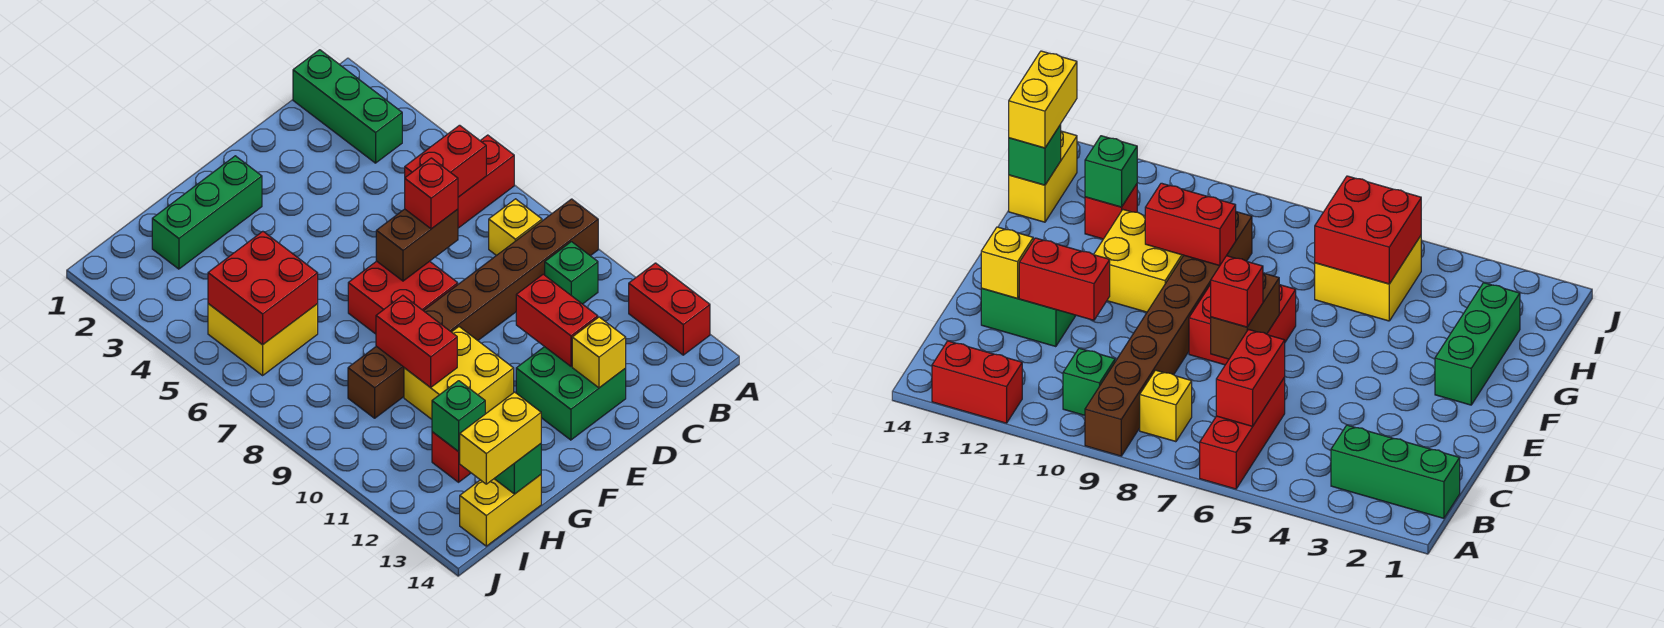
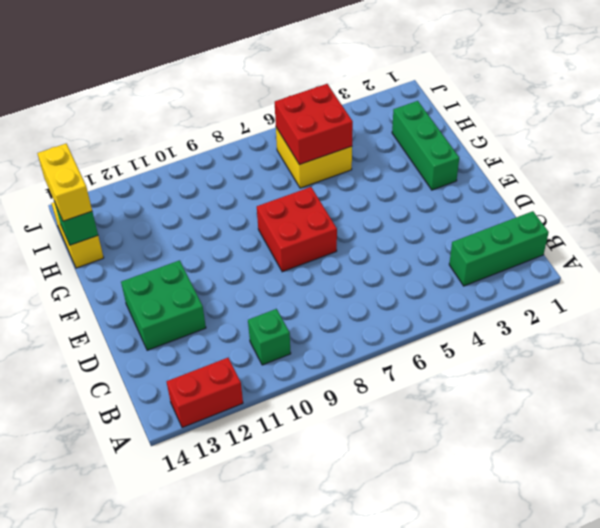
none -> red 1x3 brick [458,135,514,228]
none -> brown 1x8 brick [348,199,598,418]
none -> yellow 1x1 brick [489,199,542,256]

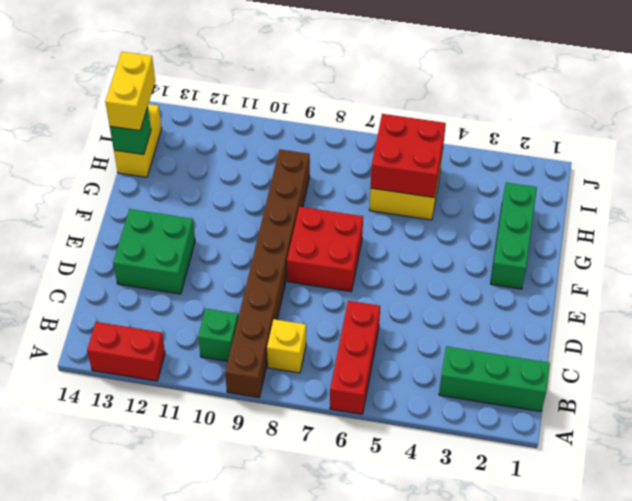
none -> yellow 2x2 brick [404,327,514,419]
none -> red 1x1 brick [432,432,471,482]
none -> red 1x2 brick [405,125,486,197]

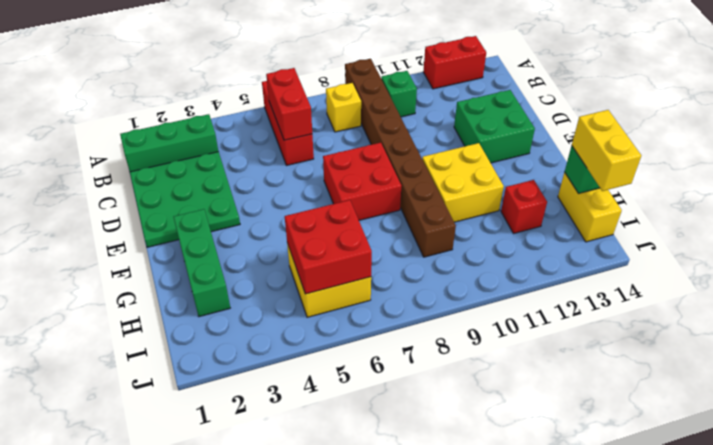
green 3x3 plate [130,152,240,247] -> none
none -> brown 1x2 brick [376,209,458,281]
none -> red 1x2 brick [516,274,598,366]
none -> yellow 1x1 brick [572,317,626,388]

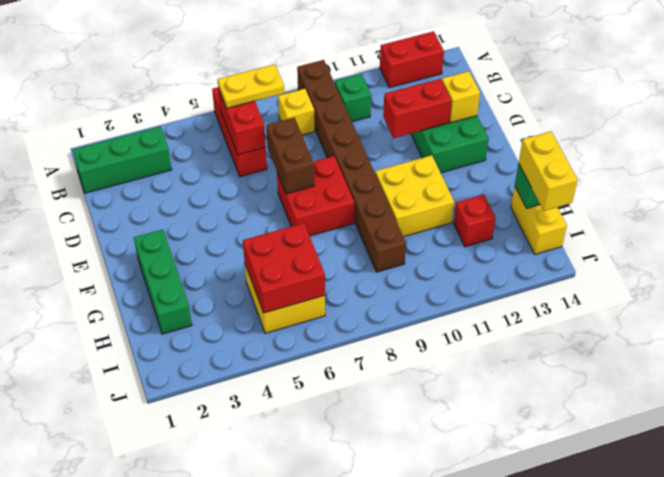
yellow 1x2 plate [217,64,285,108] -> none
none -> red 1x2 brick [376,295,457,388]
none -> green 1x1 brick [432,381,485,452]
none -> red 1x1 brick [405,158,458,229]

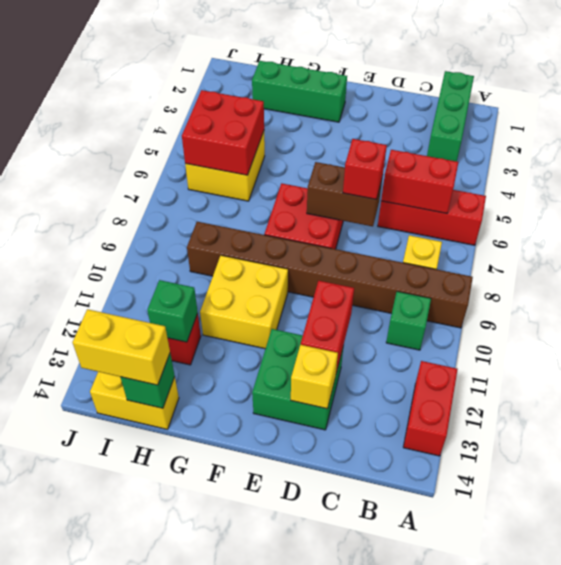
none -> red 1x2 brick [376,295,457,388]

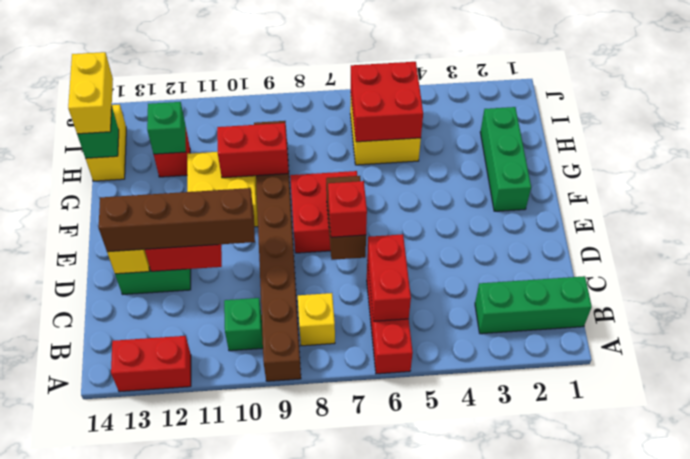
brown 1x4 brick [99,188,255,252] -> none

